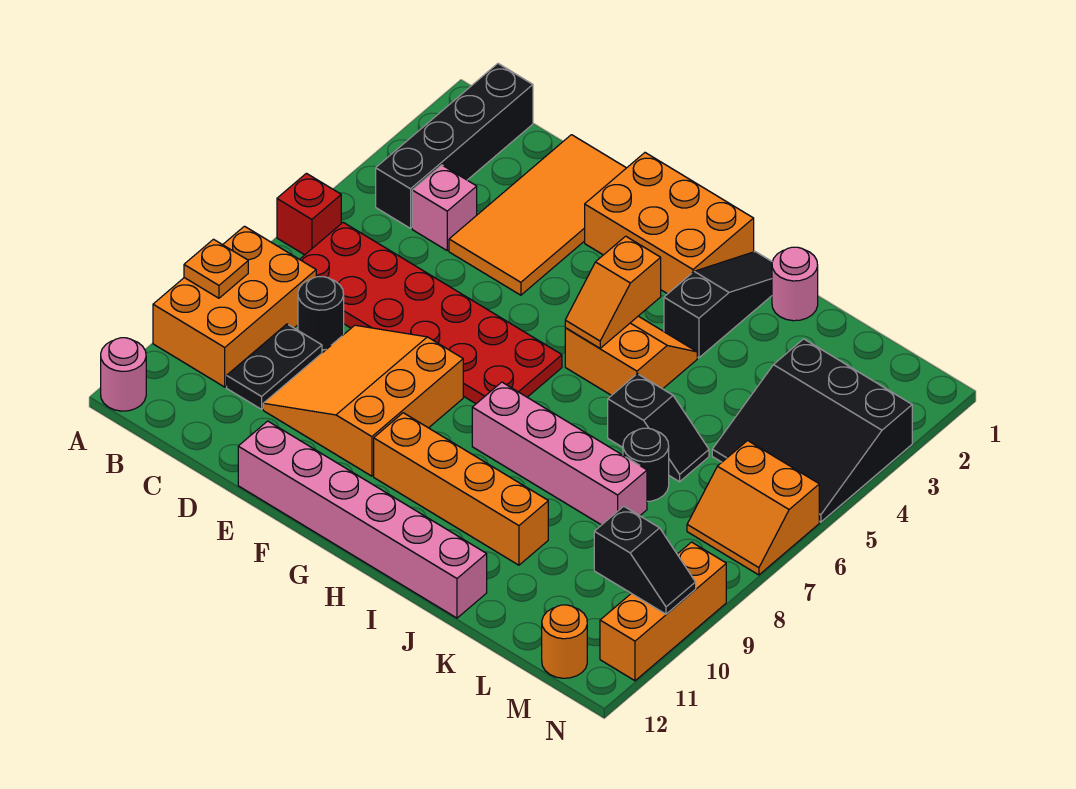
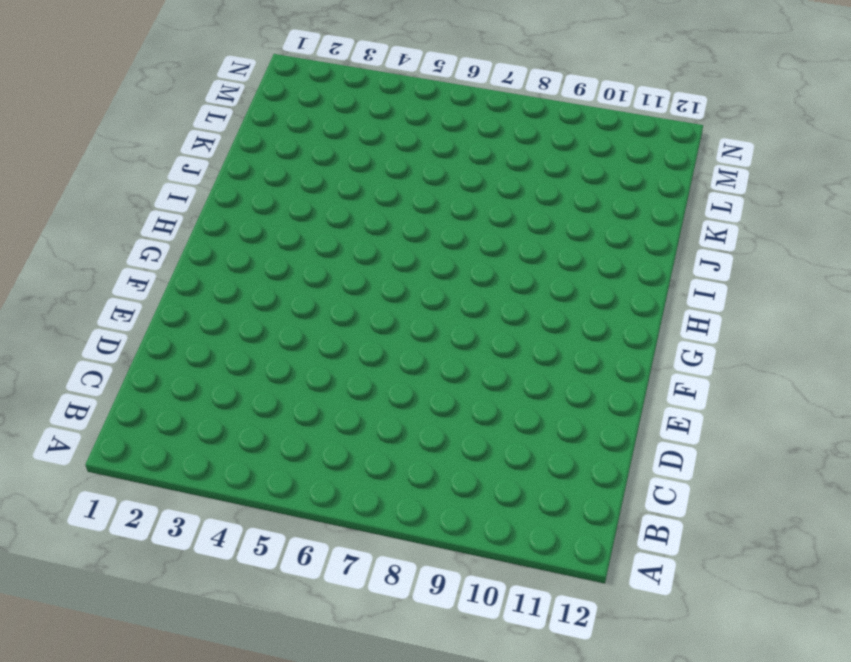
none -> red 1x1 brick [277,173,341,255]
none -> orange 2x3 brick [153,226,316,387]
none -> pink 1x1 round brick [101,338,146,411]

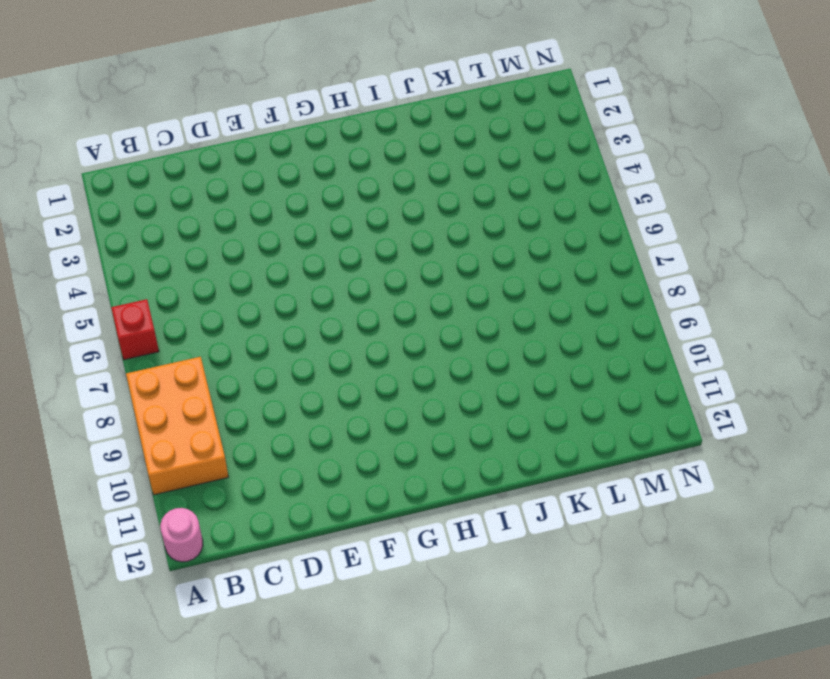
none -> black 1x4 brick [376,64,533,228]
none -> red 2x6 plate [300,222,562,404]
none -> pink 1x1 brick [412,165,477,250]

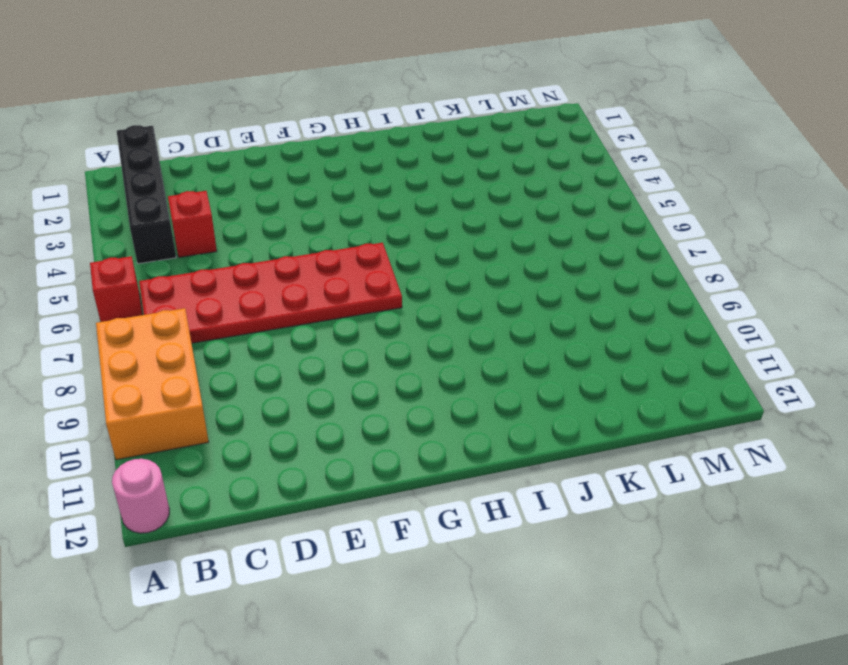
red 1x1 brick [168,191,217,257] -> pink 1x1 brick [412,165,477,250]
none -> black 1x1 round brick [298,277,344,350]
none -> black 1x2 plate [227,324,322,409]
none -> orange 2x4 tile [449,135,626,295]

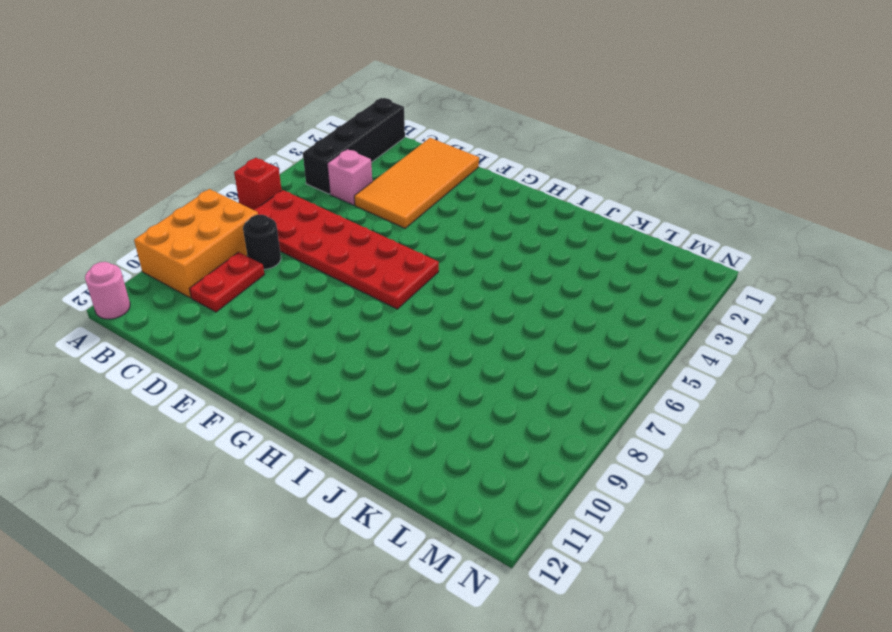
red 1x2 plate [190,252,264,312] -> black 1x2 plate [227,324,322,409]
none -> orange 3x3 slope [263,325,463,476]
none -> pink 1x6 brick [238,421,487,618]
none -> orange 2x3 brick [585,153,754,294]

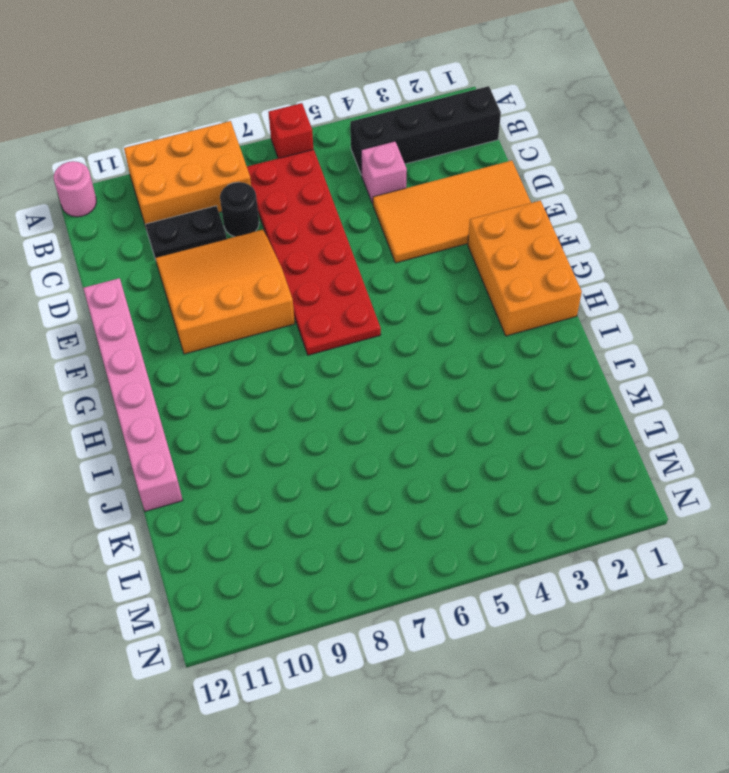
none -> orange 1x4 brick [374,413,548,565]
none -> orange 2x2 slope [565,316,697,396]
none -> pink 1x4 brick [472,382,647,525]

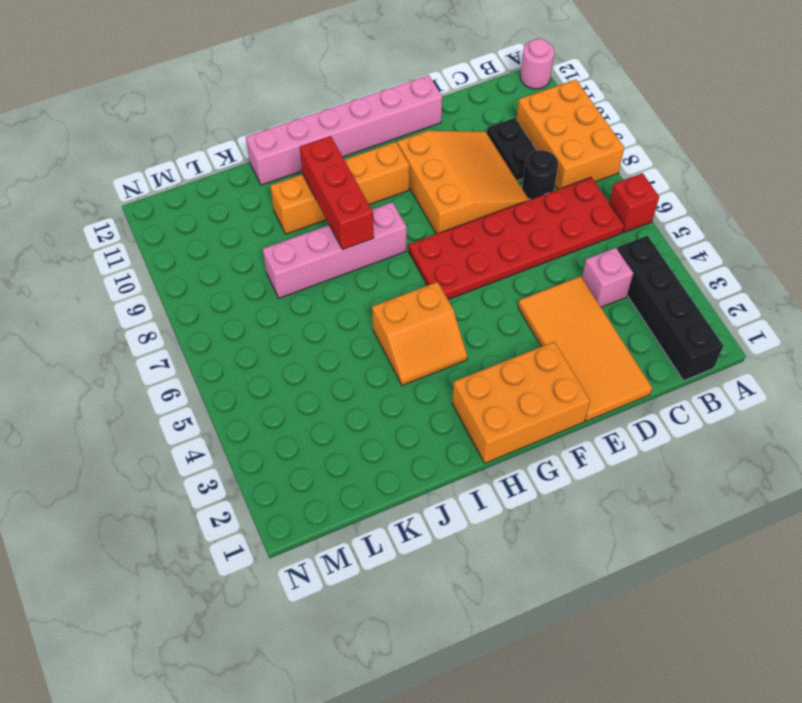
red 1x3 brick [300,136,374,250] -> none
none -> black 1x3 slope [664,252,772,358]
none -> pink 1x1 round brick [772,247,818,321]
none -> black 1x2 slope [608,374,709,482]

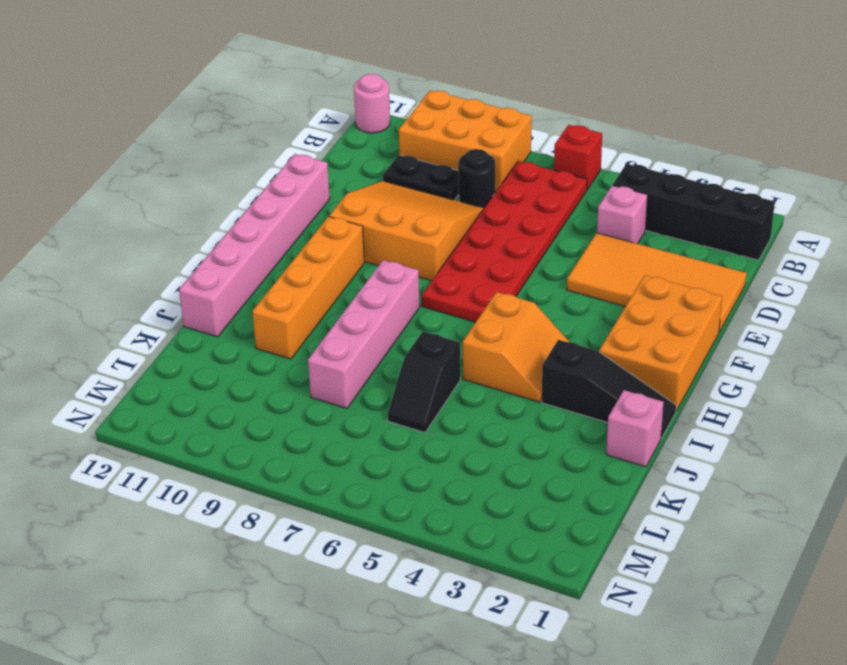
pink 1x1 brick [606,390,664,467] -> pink 1x1 round brick [772,247,818,321]
none -> black 1x1 round brick [623,428,669,501]
none -> black 3x3 slope [712,339,912,522]
none -> orange 2x2 slope [687,441,819,575]

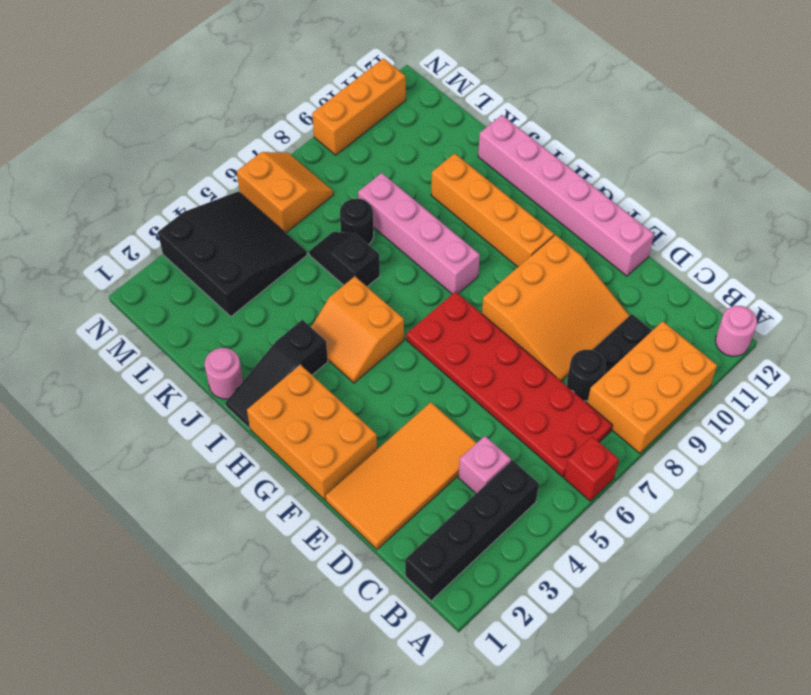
none -> orange 1x1 round brick [542,605,587,678]
none -> orange 1x1 plate [184,239,248,298]
none -> orange 1x2 slope [565,236,661,348]

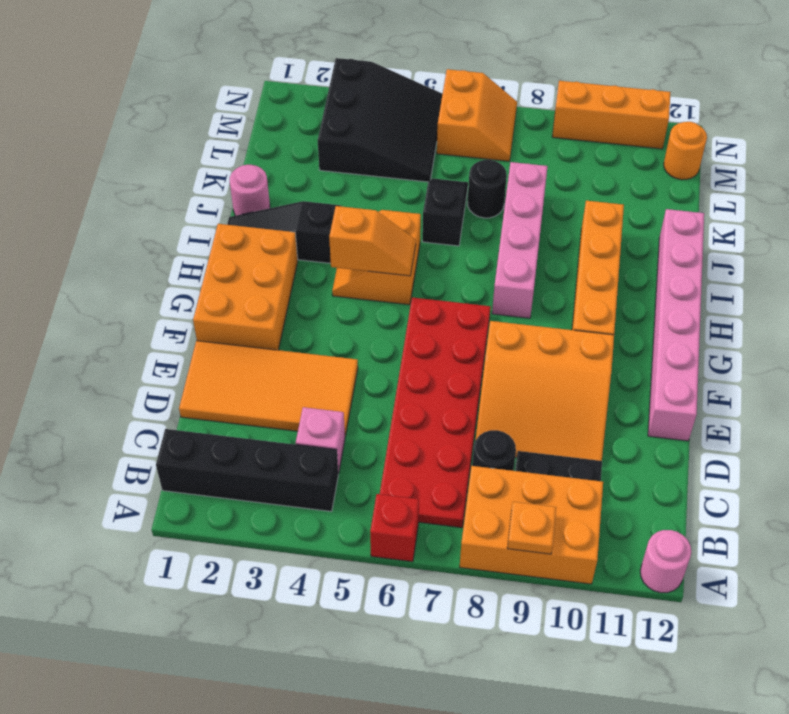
none -> black 1x2 slope [594,506,696,614]

